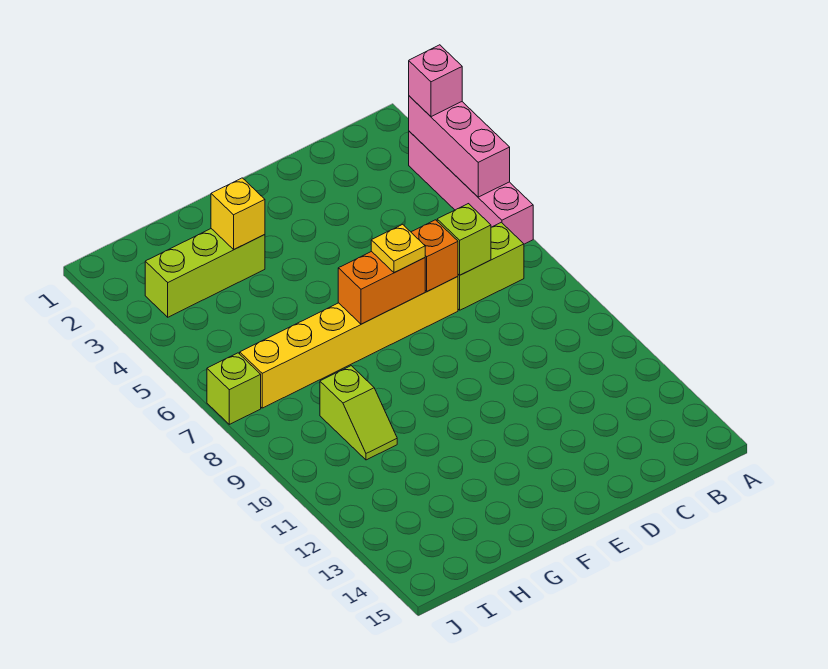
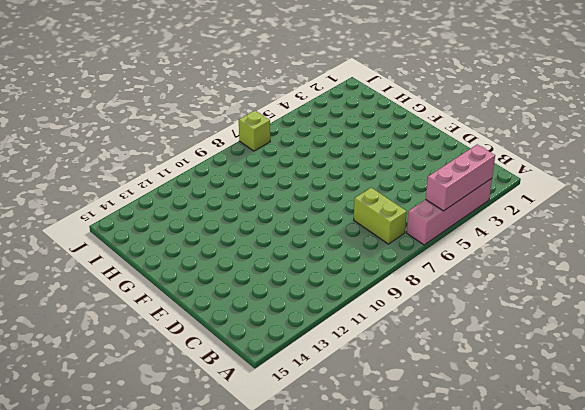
none -> yellow 1x6 brick [239,277,458,408]
none -> lime 1x3 brick [145,229,265,317]
none -> lime 1x2 slope [320,366,397,460]

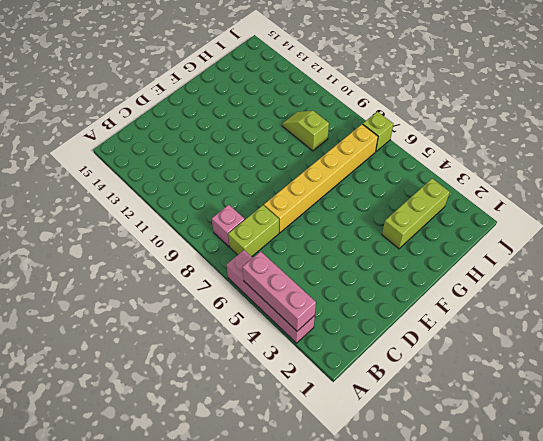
pink 1x1 brick [212,205,245,247] -> pink 1x1 brick moved to [409,45,462,117]
none -> lime 1x1 brick [437,204,491,275]
none -> orange 1x1 brick [411,220,458,291]
none -> orange 1x2 brick [338,251,425,324]

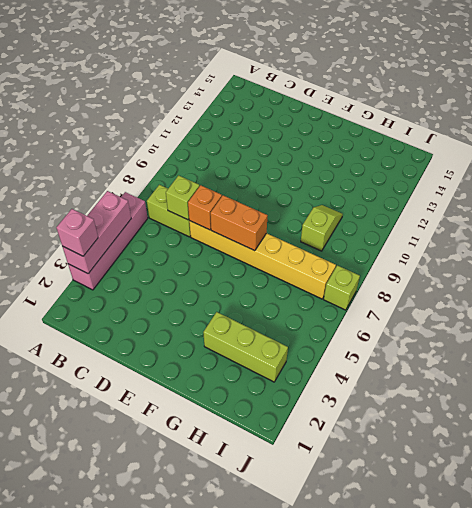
none -> yellow 1x1 brick [211,178,265,249]
none -> yellow 1x1 plate [371,224,425,272]

